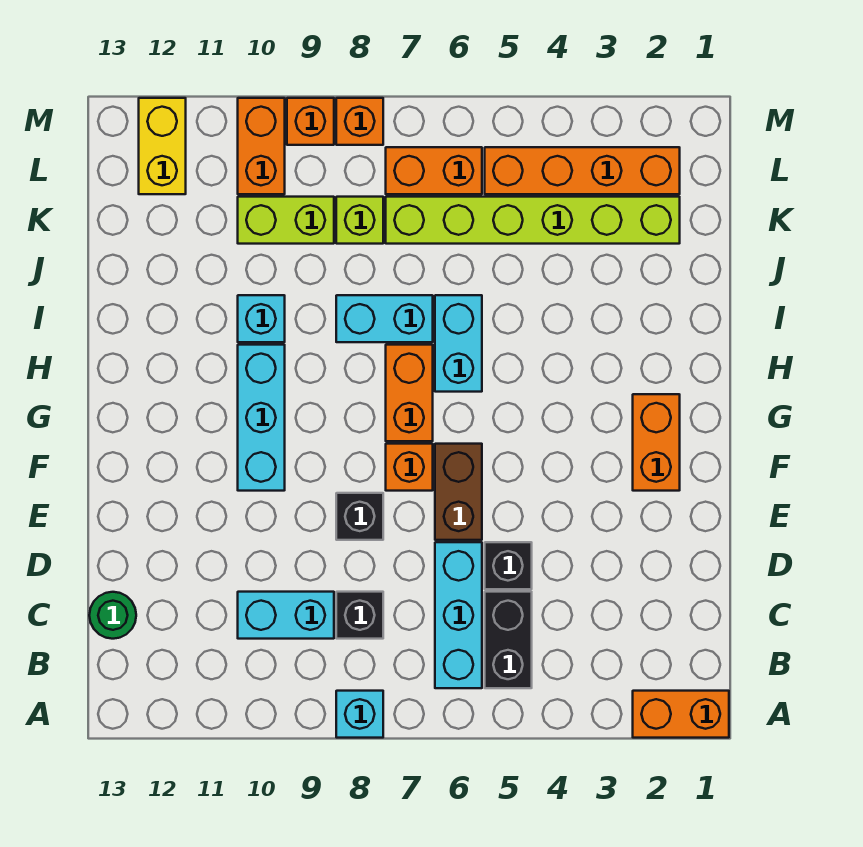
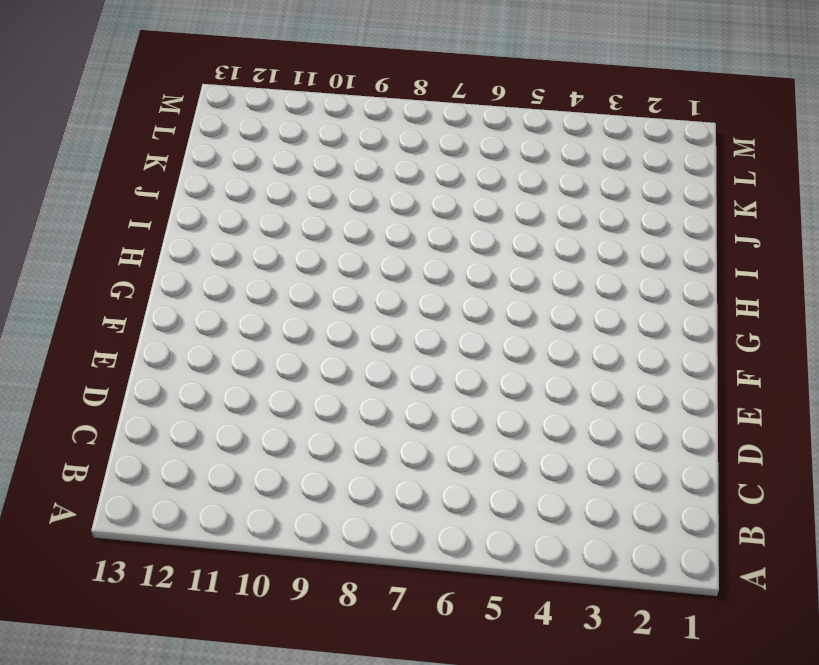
none -> orange 1x2 brick [633,691,729,738]
none -> cyan 1x1 brick [336,691,383,738]
none -> black 1x2 brick [485,592,532,688]

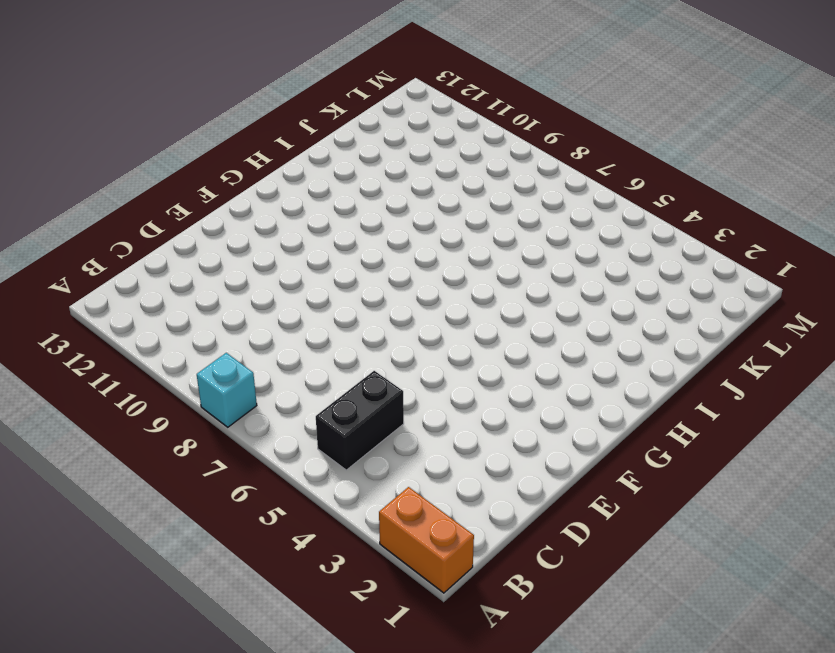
none -> cyan 1x3 brick [435,542,482,688]
none -> black 1x1 brick [336,592,383,639]
none -> cyan 1x2 brick [238,592,334,639]

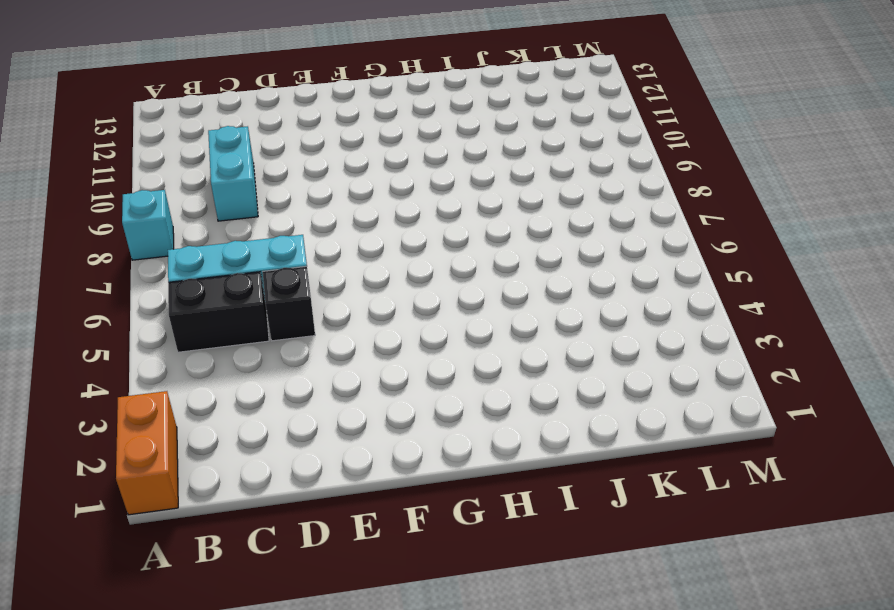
none -> black 1x1 brick [336,592,383,639]
none -> green 1x1 round brick [89,592,136,639]
none -> brown 1x2 brick [435,444,482,540]

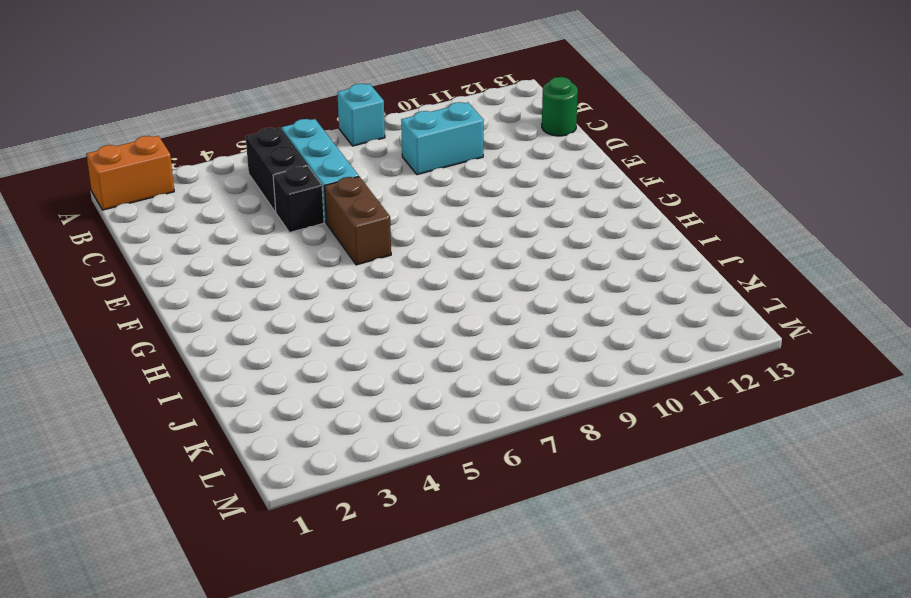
none -> black 1x1 brick [336,592,383,639]
none -> black 1x1 brick [336,493,383,540]
none -> orange 1x2 brick [633,394,680,491]

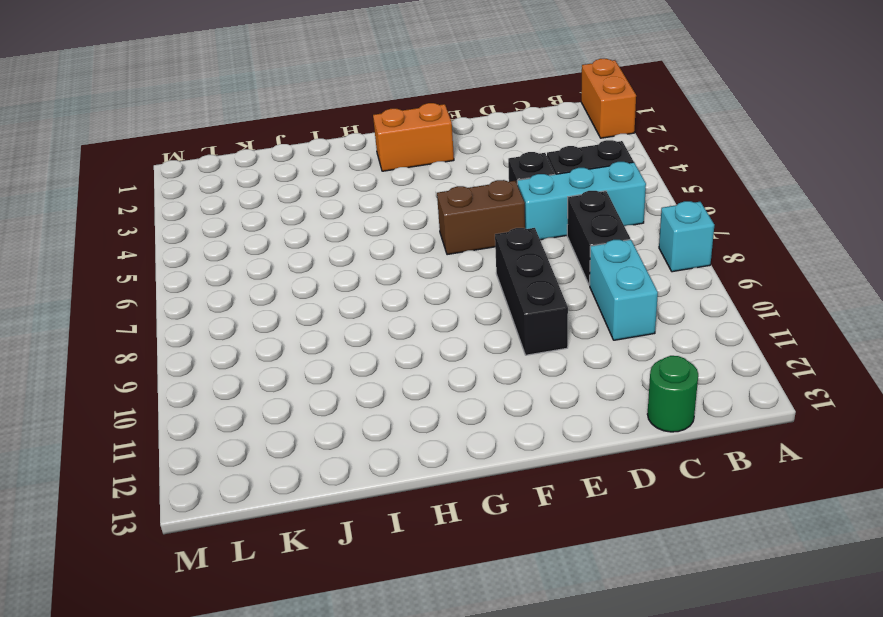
black 1x2 brick [567,191,630,285] -> black 1x1 brick [336,592,383,639]
black 1x3 brick [495,228,568,355] -> black 1x1 brick [336,493,383,540]
none -> orange 1x1 brick [386,444,433,491]
none -> cyan 1x3 brick [238,345,285,491]
none -> orange 1x2 brick [386,345,433,441]

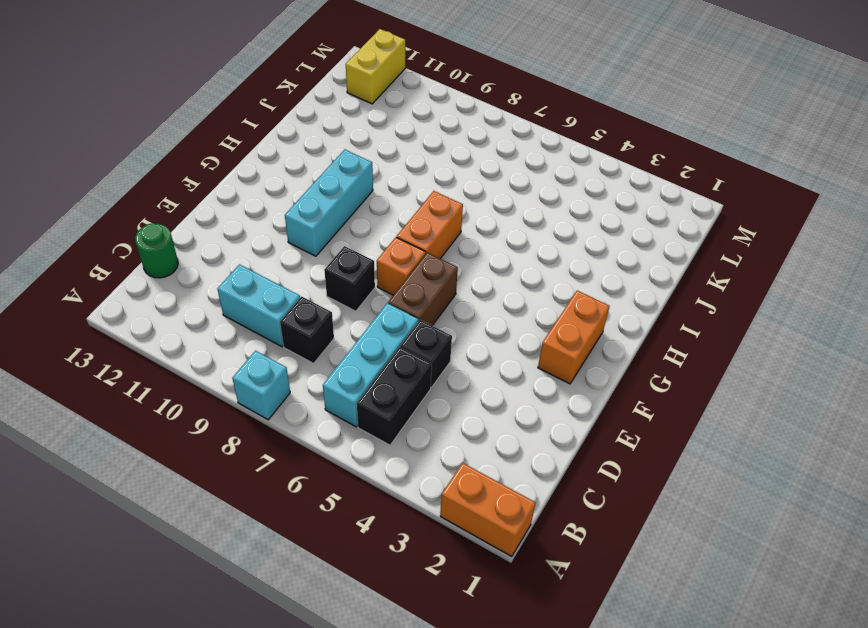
none -> cyan 1x2 brick [435,295,482,392]
none -> cyan 1x2 brick [336,295,433,342]
none -> cyan 1x1 brick [238,295,285,342]

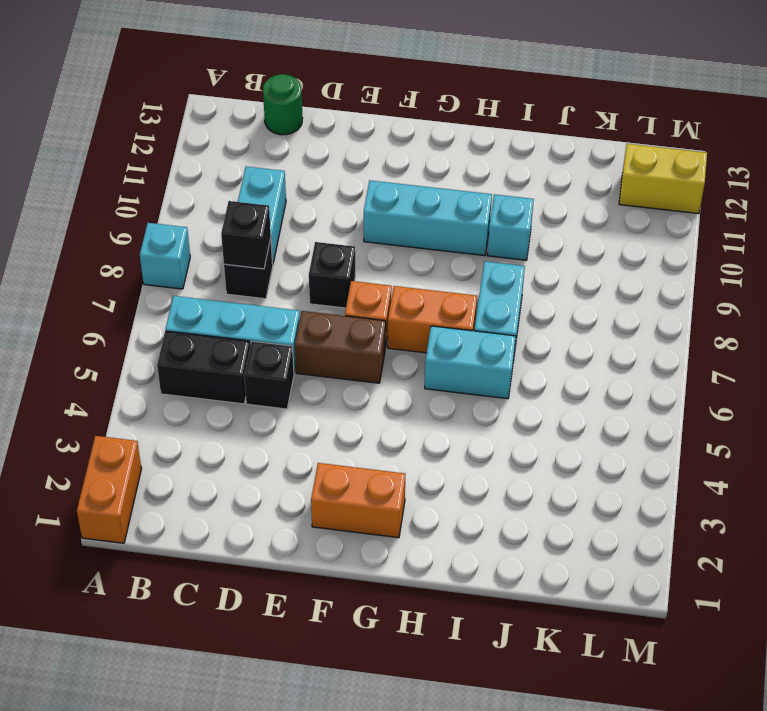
black 1x1 brick [221,201,271,269] -> none
none -> lime 1x6 brick [386,197,680,244]
none -> lime 1x1 brick [336,197,383,244]
none -> lime 1x2 brick [238,197,334,244]

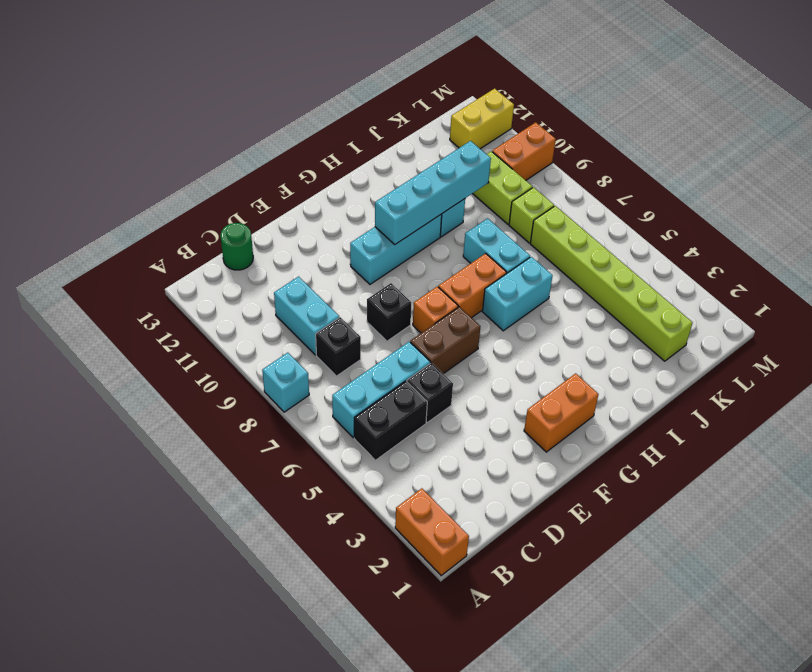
cyan 1x4 brick [375,141,491,244] -> none
none -> orange 1x4 brick [485,147,680,194]
none -> orange 1x2 brick [386,147,482,194]
none -> orange 1x1 brick [336,98,383,145]

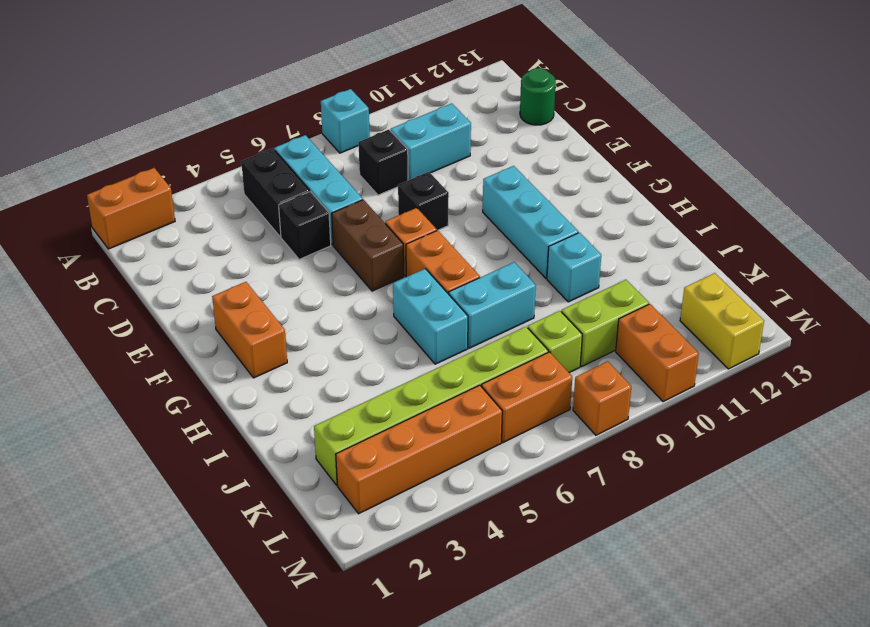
none -> orange 1x1 brick [287,98,334,145]

